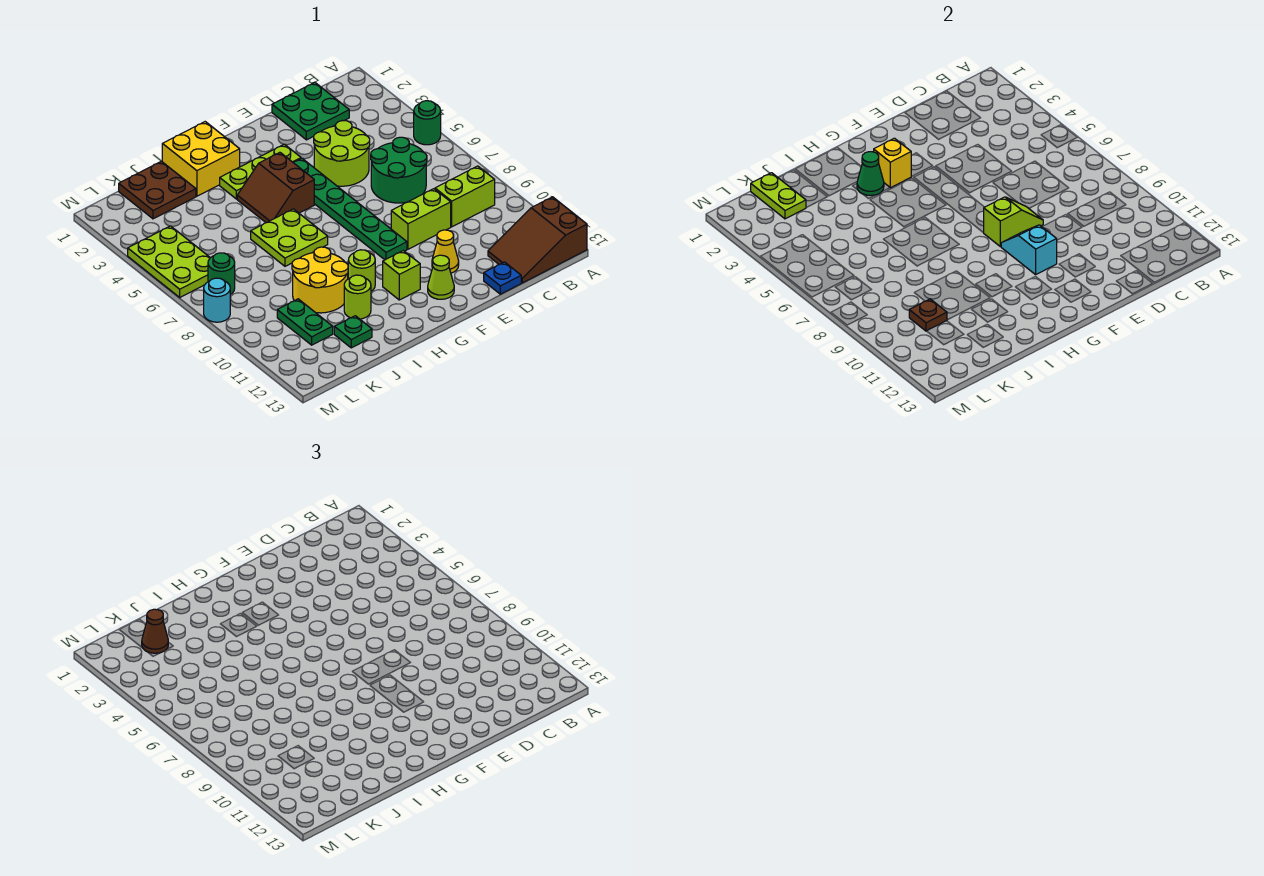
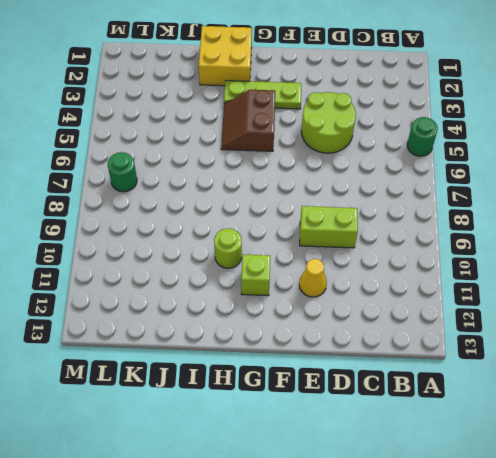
none -> brown 2x3 slope [488,197,587,283]
none -> lime 1x2 brick [435,166,495,227]
none -> green 2x2 plate [272,82,349,140]
none -> green 2x2 round brick [371,137,427,203]

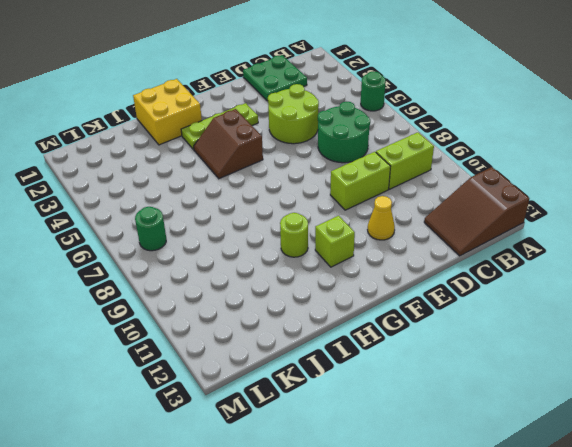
none -> blue 1x1 plate [484,262,521,294]
none -> green 1x6 plate [293,158,407,260]
none -> lime 1x1 cone [428,255,454,299]
none -> lime 2x2 plate [251,209,328,266]

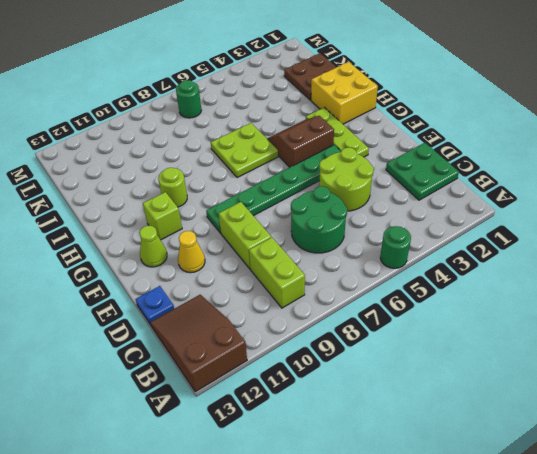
none -> yellow 2x2 round brick [292,247,348,313]
none -> lime 1x1 round brick [344,275,371,319]
none -> green 1x1 plate [334,316,372,348]
none -> green 1x2 plate [277,299,333,345]

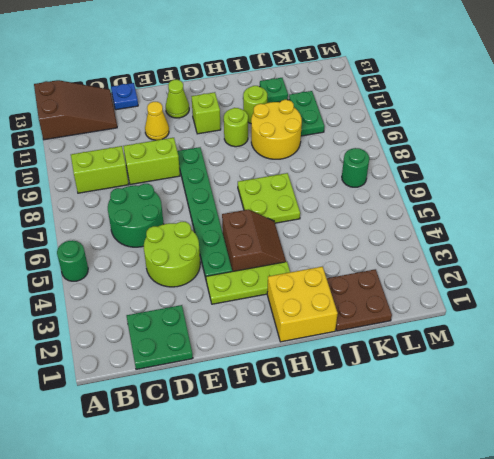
none -> lime 2x3 plate [128,226,210,297]
none -> cyan 1x1 round brick [204,278,230,322]
none -> lime 1x2 slope [984,197,1043,247]
none -> cyan 1x2 slope [1001,225,1057,274]

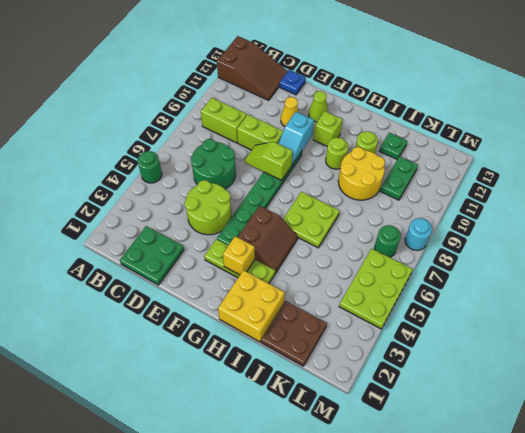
none -> green 1x1 cone [857,152,884,195]
none -> lime 1x2 plate [751,173,806,219]
none -> brown 1x1 plate [909,299,947,331]
none -> brown 1x1 cone [142,609,168,653]

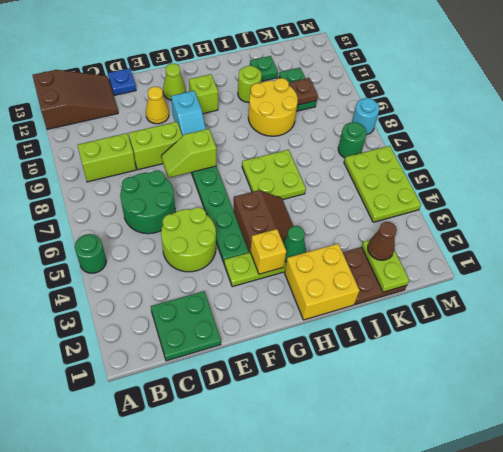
none -> lime 1x1 round brick [348,250,375,291]

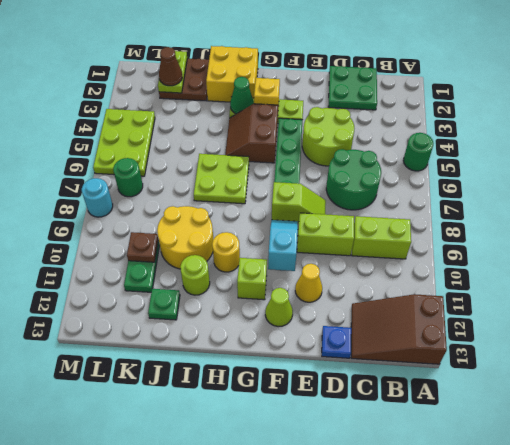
yellow 1x1 round brick [212,232,240,272] -> lime 1x1 round brick [348,250,375,291]

